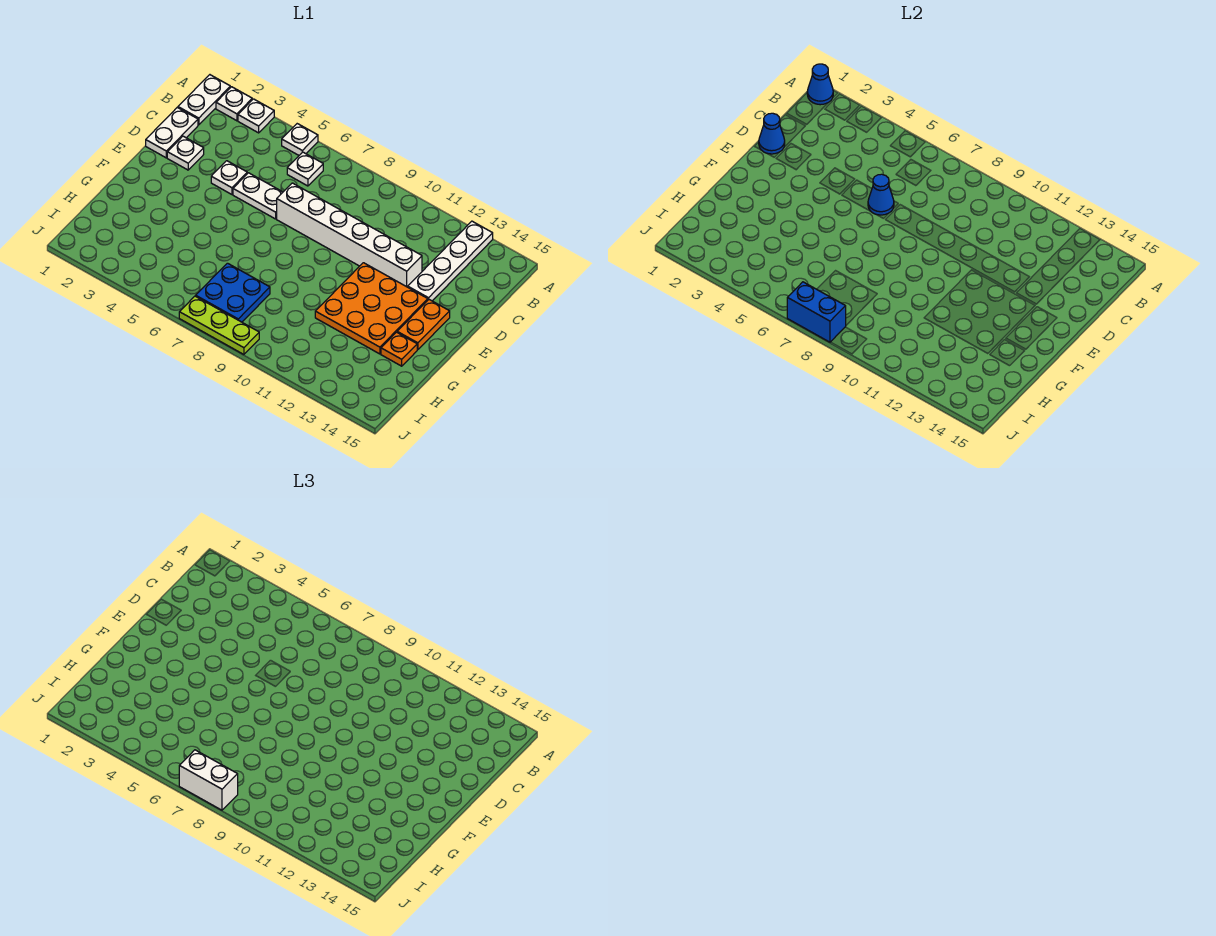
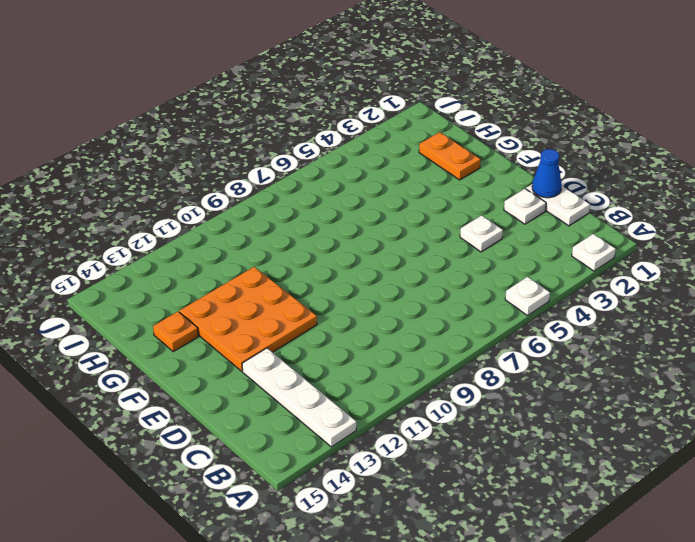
orange 1x2 plate [419,132,480,180] -> orange 1x2 plate moved to [397,300,450,350]
none -> white 1x2 plate [178,75,230,125]
none -> white 1x1 plate [238,99,274,133]
none -> white 1x1 plate [287,152,323,186]

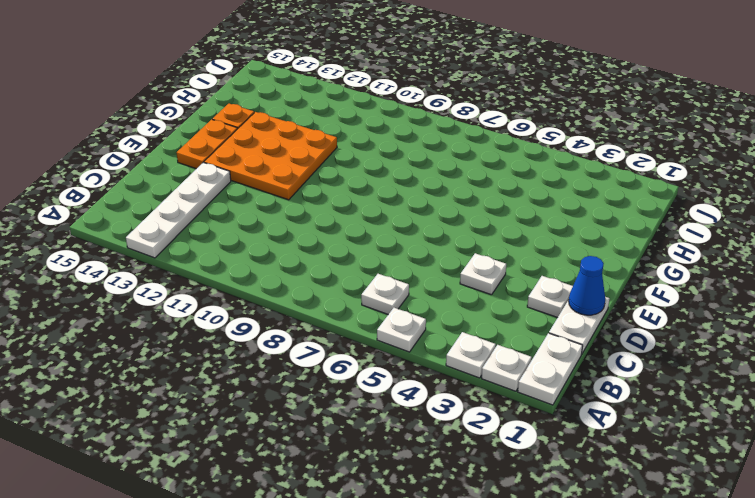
none -> white 1x2 plate [233,173,283,219]
none -> white 1x6 brick [277,183,422,287]
none -> blue 2x2 plate [196,263,270,322]

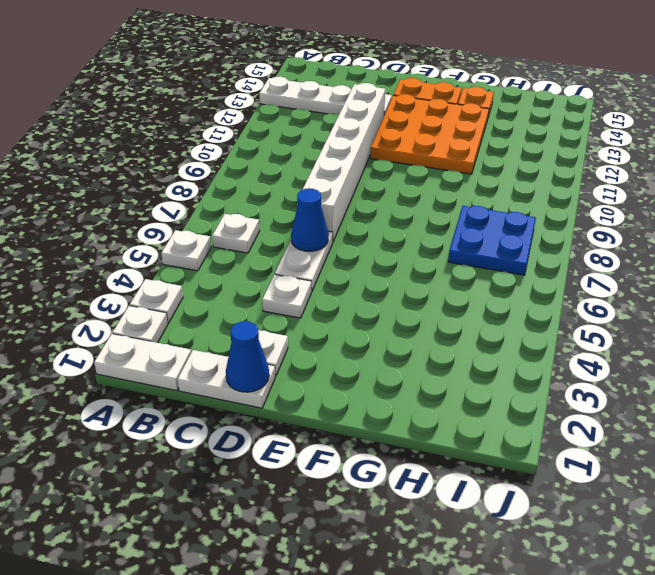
none -> lime 1x3 plate [179,296,259,354]
none -> blue 1x1 cone [807,64,833,105]
none -> blue 1x2 brick [787,282,846,342]

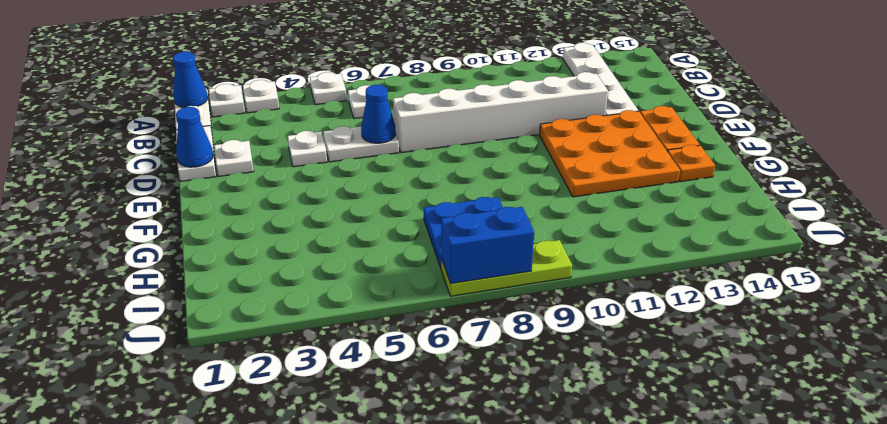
none -> white 1x2 brick [179,750,238,810]

